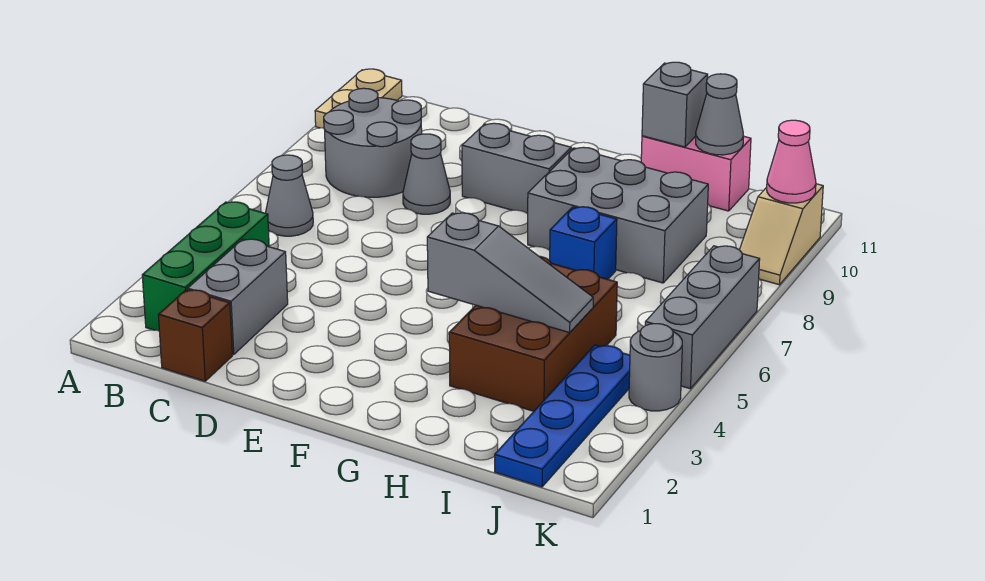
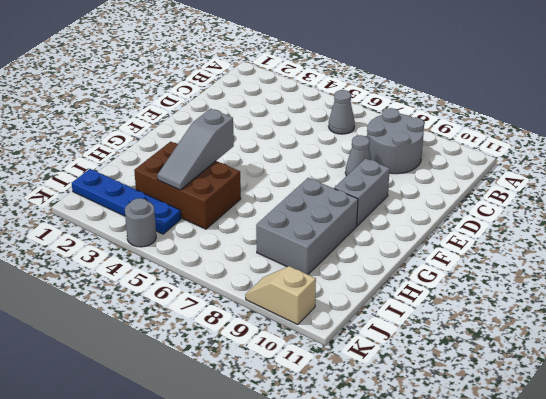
none -> tan 1x2 plate [315,69,402,128]
none -> green 1x3 brick [142,202,269,331]
none -> brown 1x1 brick [158,290,232,381]

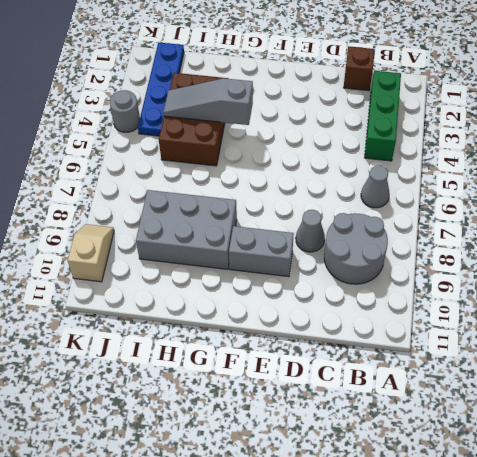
none -> tan 1x2 plate [315,69,402,128]
none -> grey 1x2 brick [188,239,288,355]
none -> blue 1x1 brick [550,207,617,279]

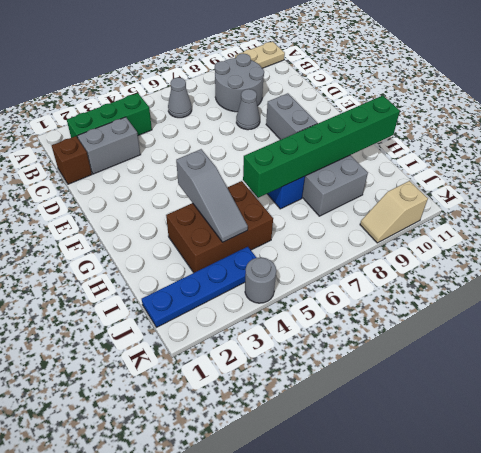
green 1x6 brick [243,96,400,198] -> grey 1x1 brick [642,62,708,147]
none -> pink 1x2 brick [641,136,751,211]
none -> grey 1x3 brick [645,246,760,389]
none -> grey 1x1 cone [696,74,743,155]

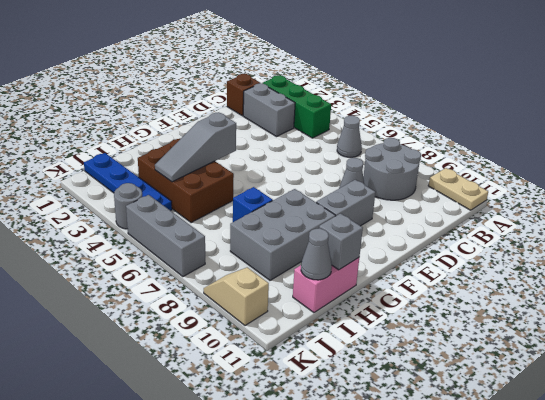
none -> pink 1x1 cone [767,120,816,203]

